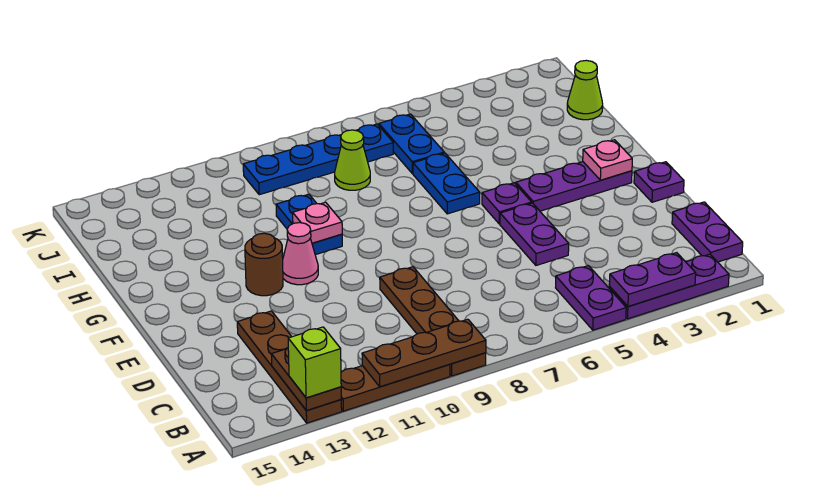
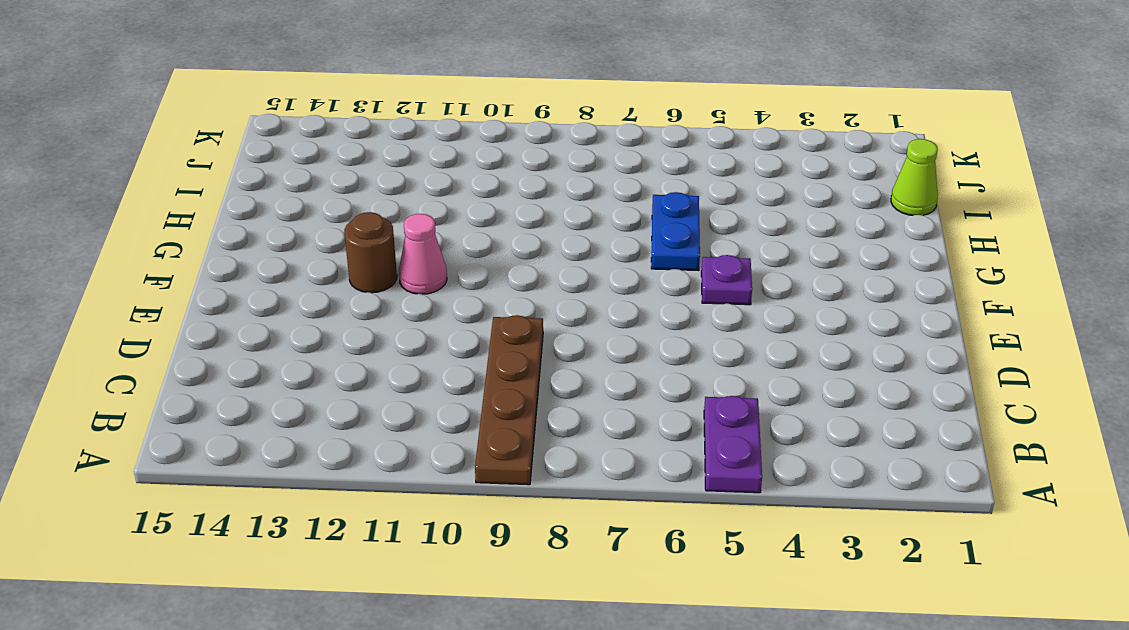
none -> purple 1x3 plate [609,254,729,319]
none -> brown 1x3 plate [341,364,450,411]
none -> brown 1x4 plate [237,311,342,423]

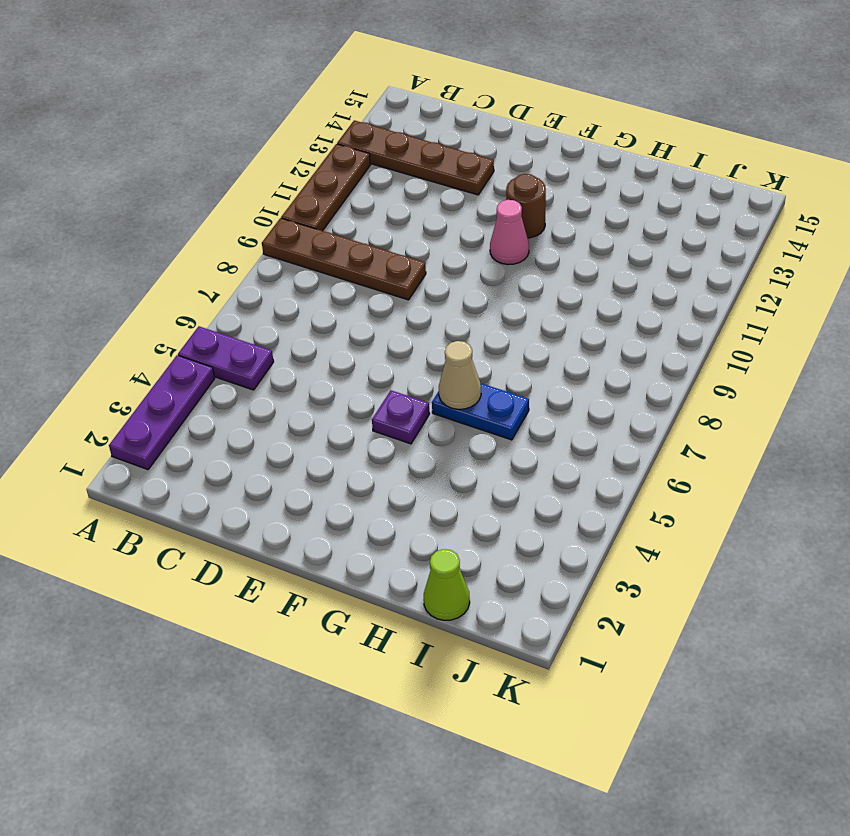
tan 1x1 cone [439,341,481,409] -> none
none -> purple 1x2 plate [672,202,743,262]
none -> purple 1x2 plate [500,203,569,265]
none -> purple 1x1 plate [634,162,684,202]

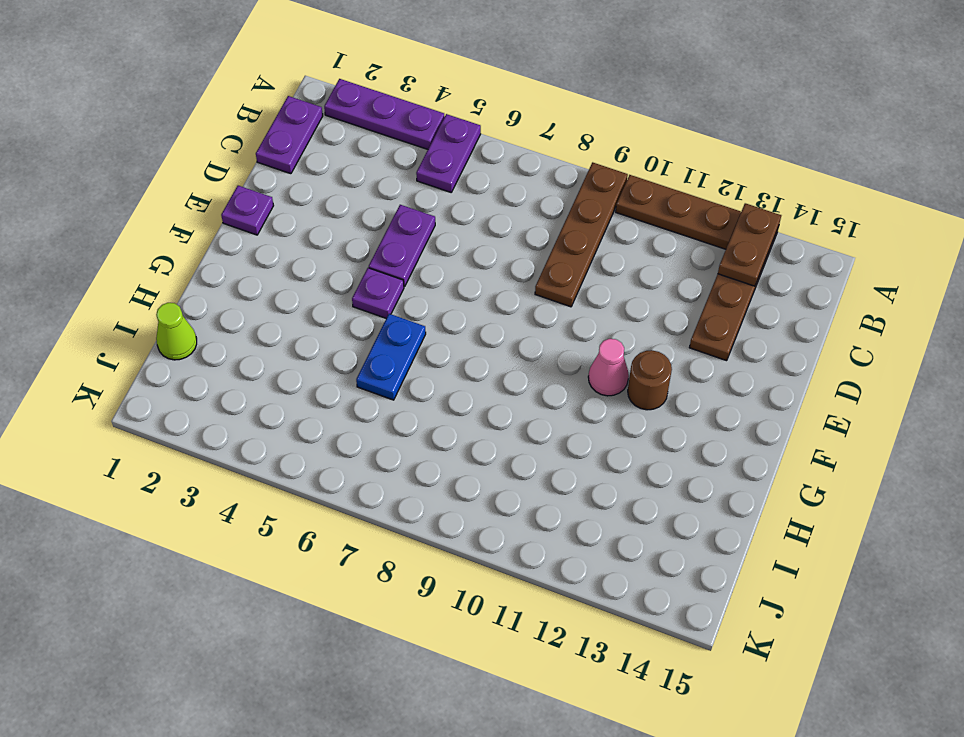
none -> purple 1x3 plate [516,162,632,211]
none -> blue 1x2 plate [276,194,342,255]
none -> blue 1x2 plate [379,114,444,173]

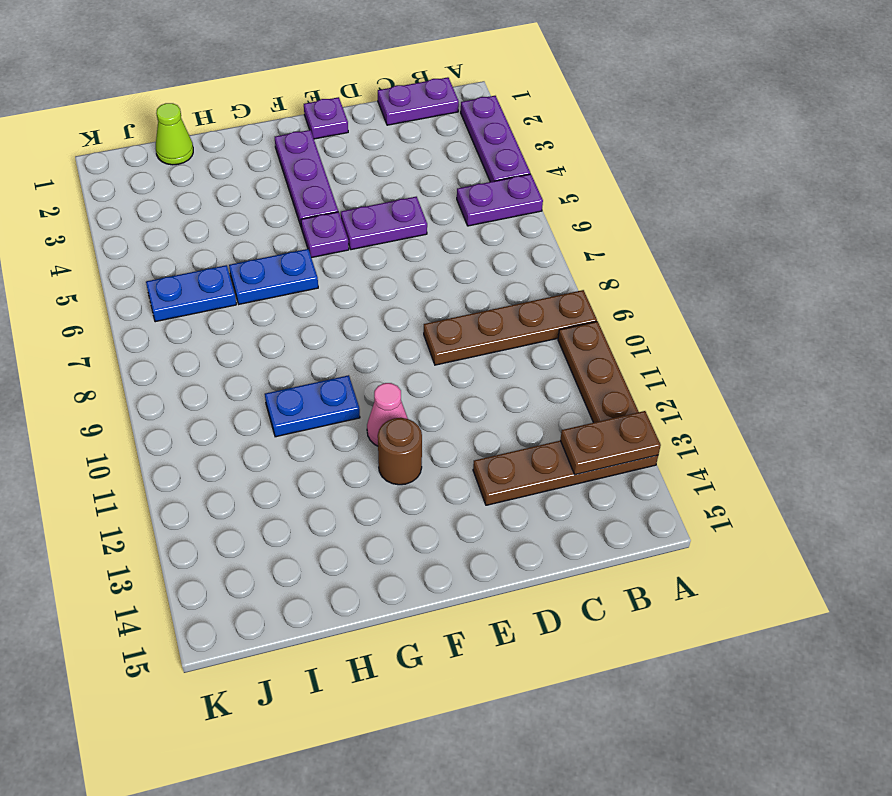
none -> lime 1x1 cone [335,130,370,190]
none -> blue 1x4 plate [243,124,393,195]
none -> purple 1x2 plate [609,253,696,307]

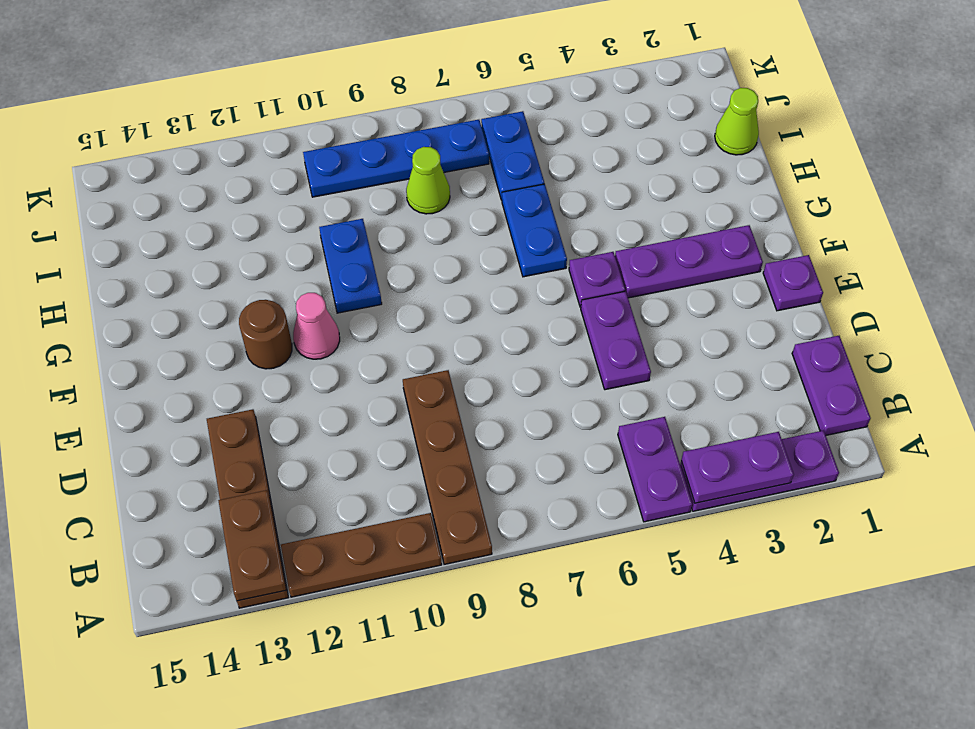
none -> brown 1x3 plate [362,319,486,387]
none -> pink 1x1 plate [583,140,632,180]
none -> pink 1x1 plate [293,202,342,243]

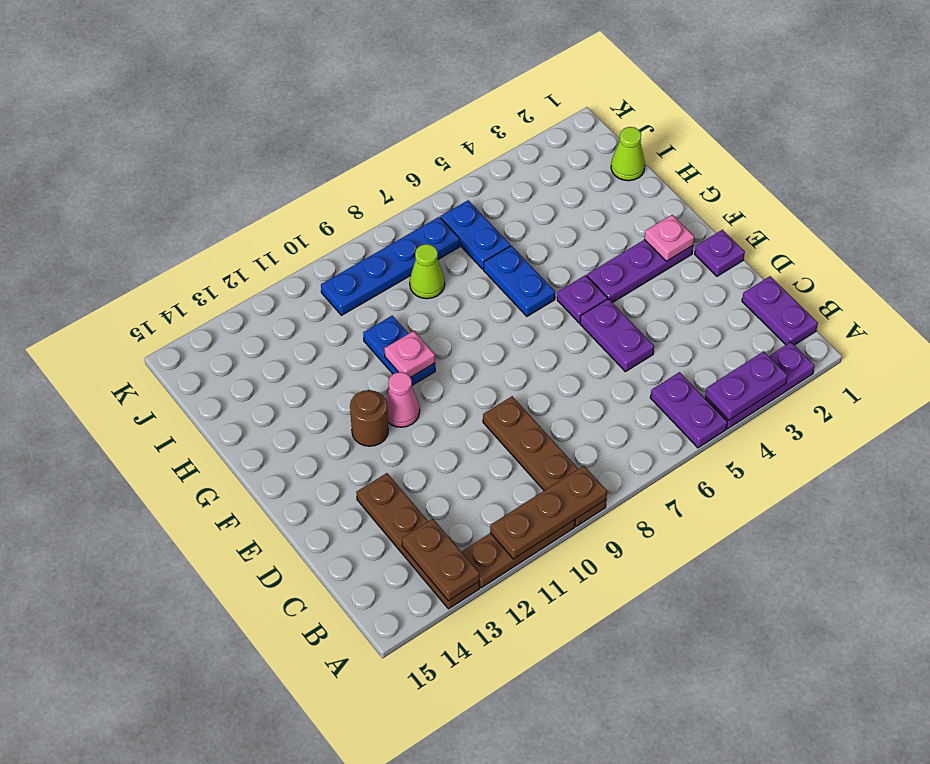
none -> lime 1x1 brick [288,327,341,398]

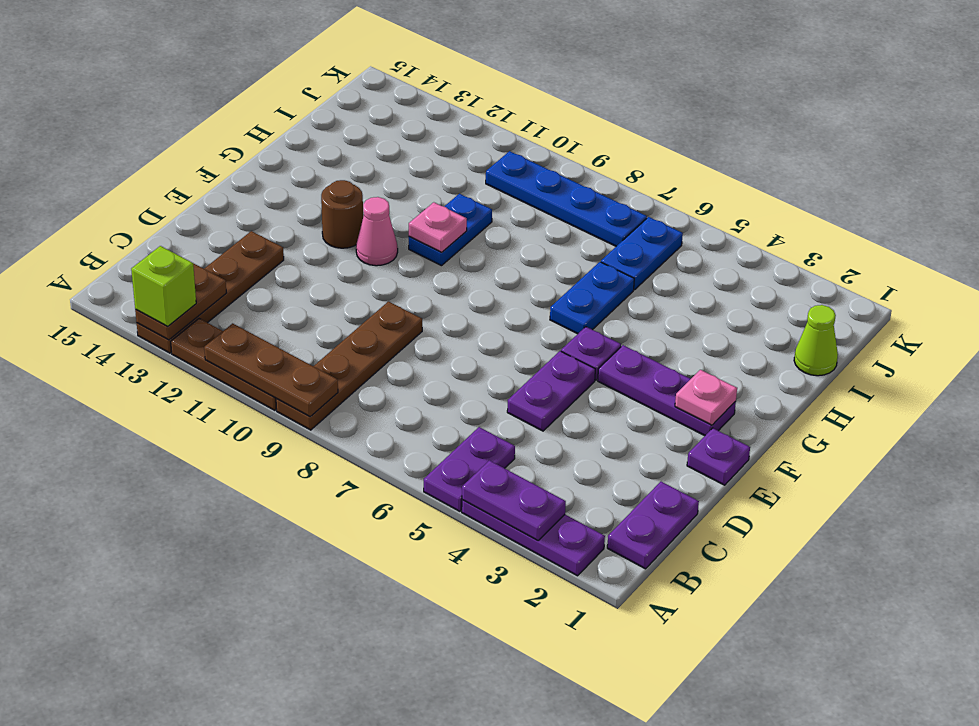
none -> lime 1x1 cone [335,130,370,190]

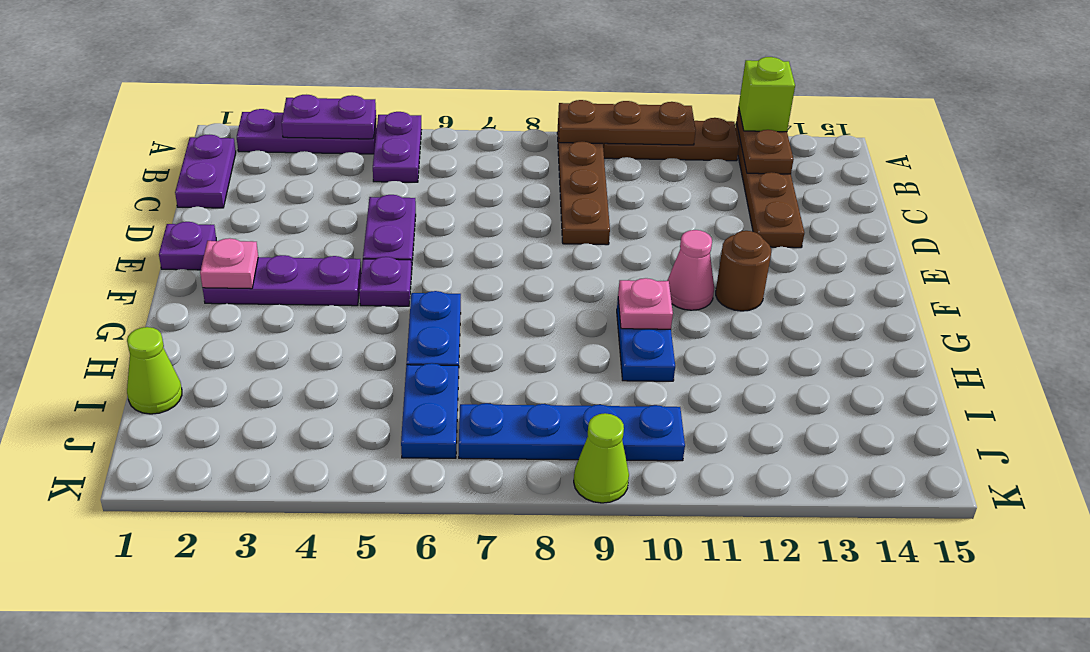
lime 1x1 cone [574,413,629,503] -> lime 1x1 cone moved to [335,130,370,190]

